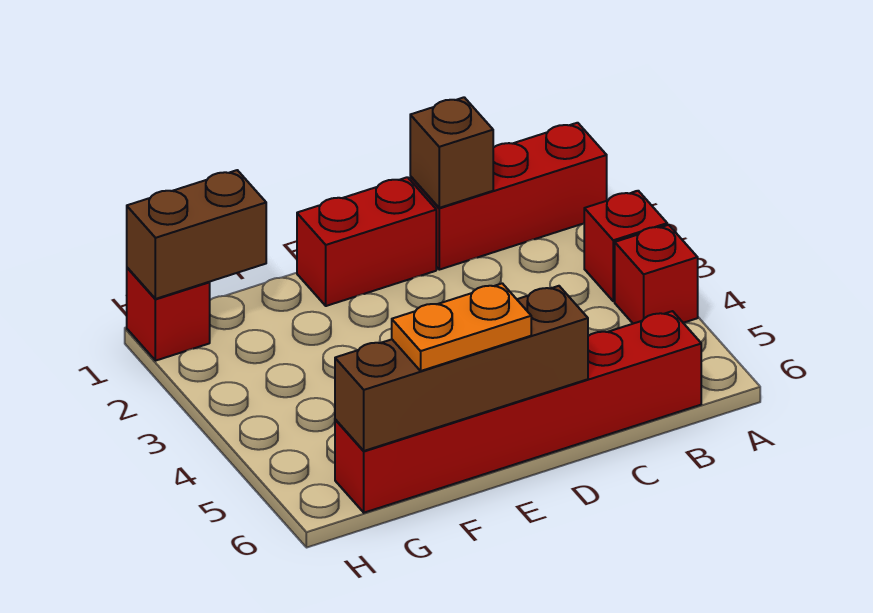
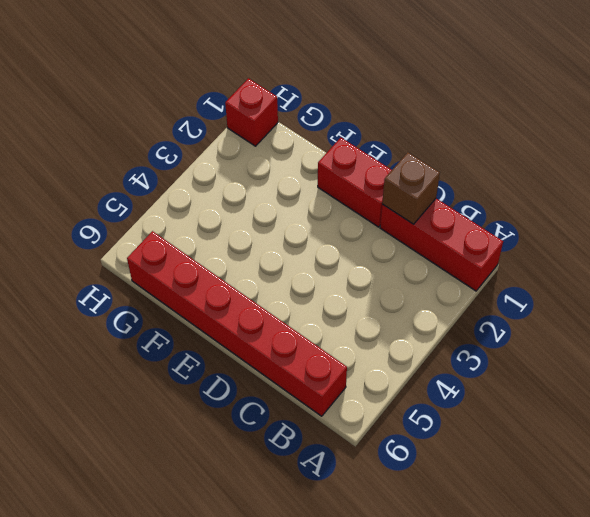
none -> red 1x1 brick [584,191,667,301]
none -> red 1x1 brick [615,225,698,324]

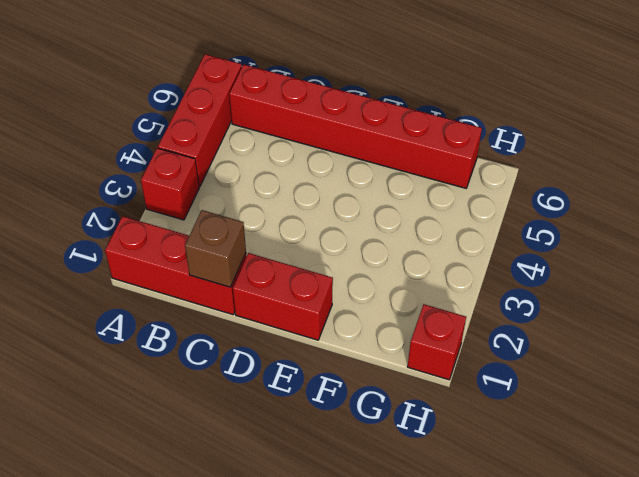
red 1x3 brick [158,54,242,187] -> red 1x1 brick [615,225,698,324]
none -> brown 1x4 brick [335,286,588,451]
none -> brown 1x2 brick [127,170,266,299]

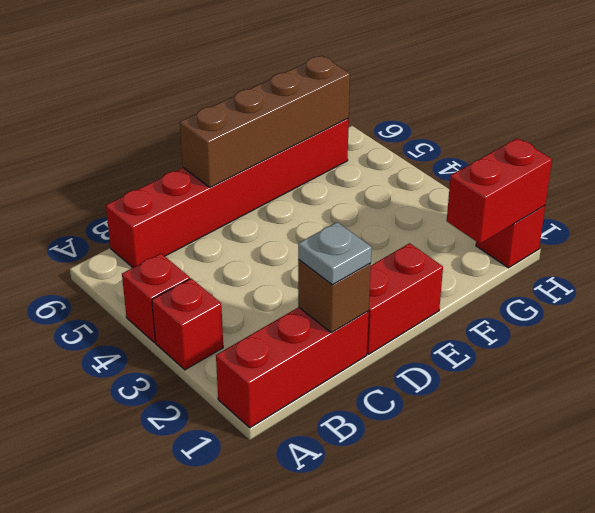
grey 1x1 plate [298,222,372,285] -> none
red 1x2 brick [447,138,552,244] -> brown 1x2 brick [127,170,266,299]
none -> orange 1x2 plate [392,283,531,371]

